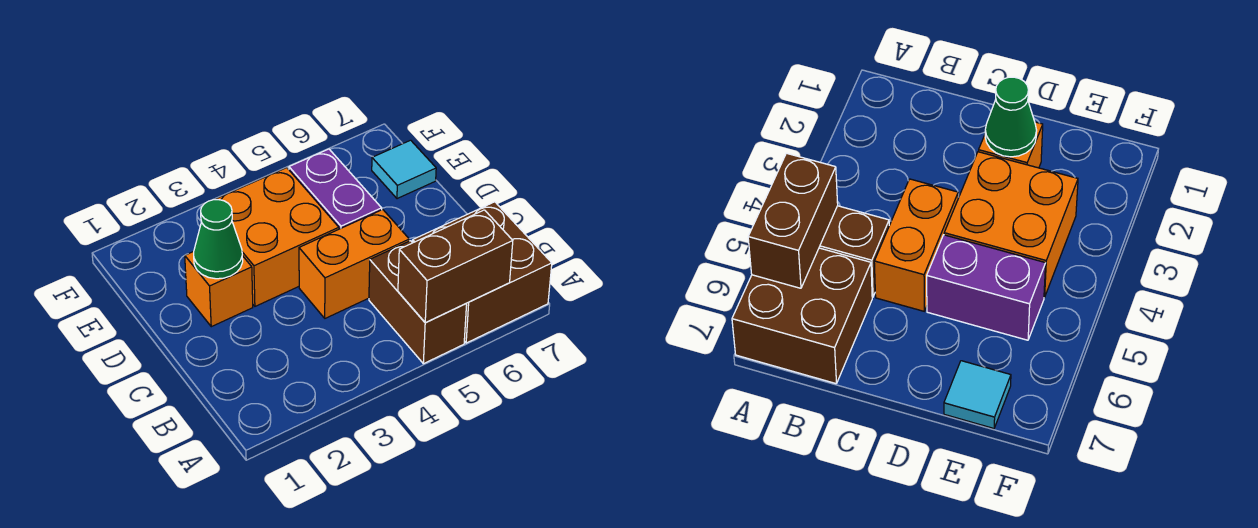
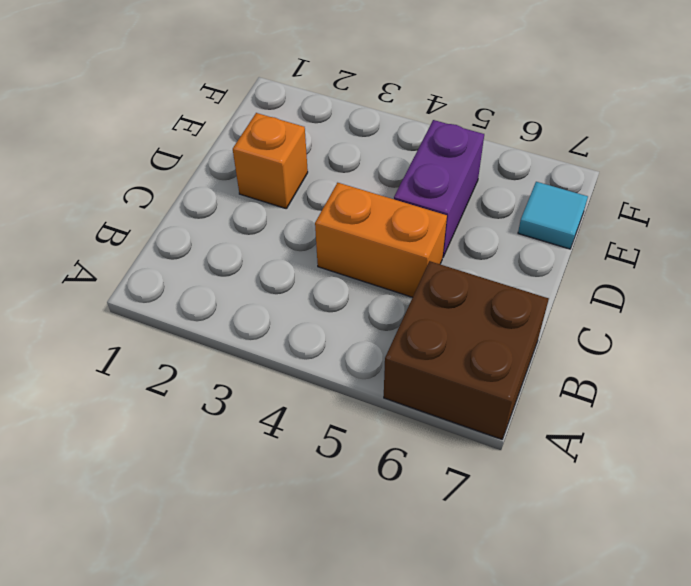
none -> brown 1x2 brick [369,241,467,364]
none -> orange 2x2 brick [215,168,339,306]

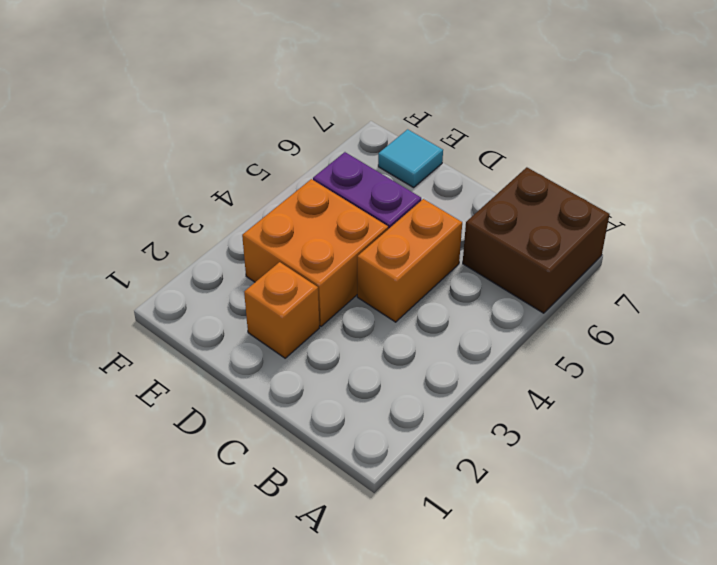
none -> brown 1x2 brick [369,241,467,364]
none -> brown 1x2 brick [398,210,513,322]

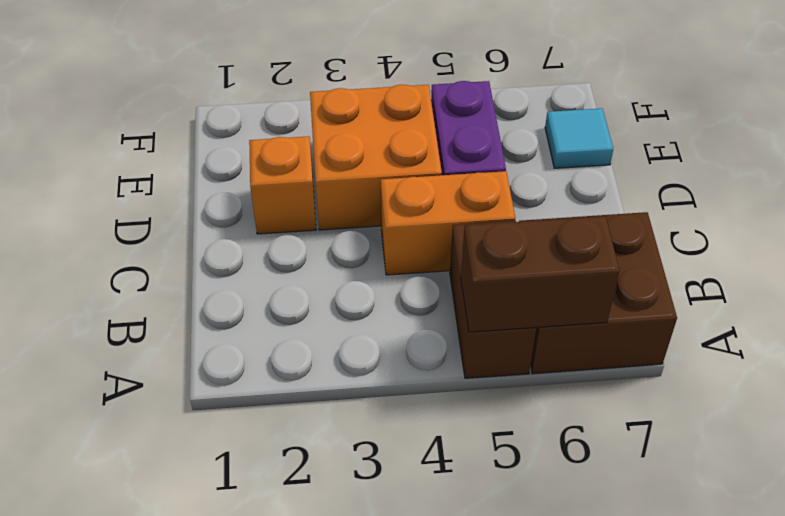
none -> green 1x1 cone [194,200,243,279]

